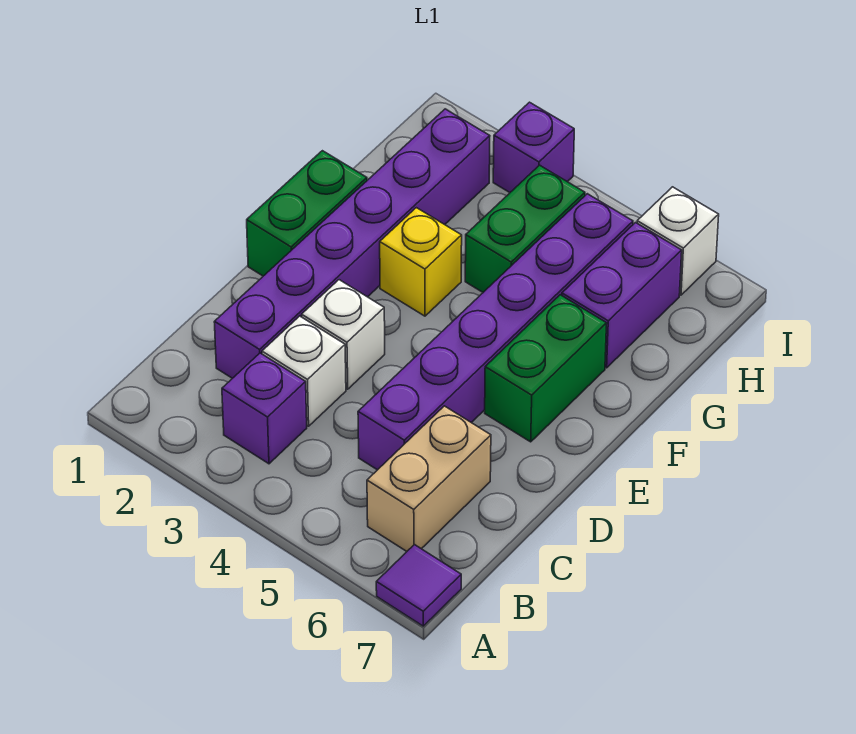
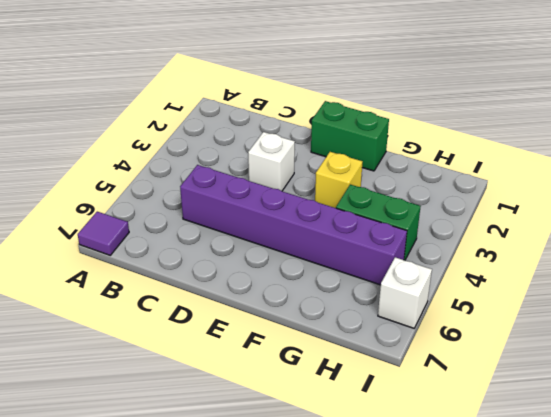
none -> purple 1x1 brick [222,353,307,464]
none -> tan 1x2 brick [367,406,491,551]
none -> purple 1x6 brick [214,109,490,378]

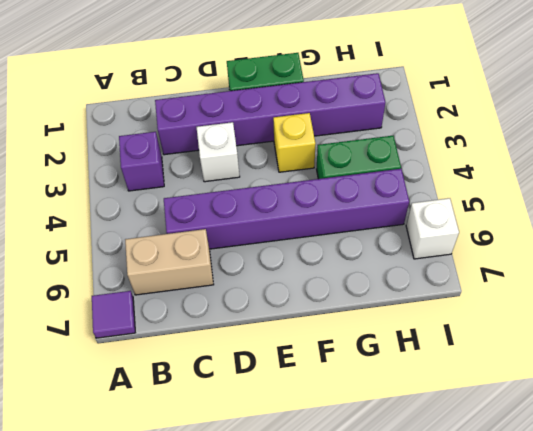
none -> white 1x1 brick [262,316,346,426]
none -> green 1x2 brick [485,295,607,442]
none -> purple 1x2 brick [562,223,682,368]

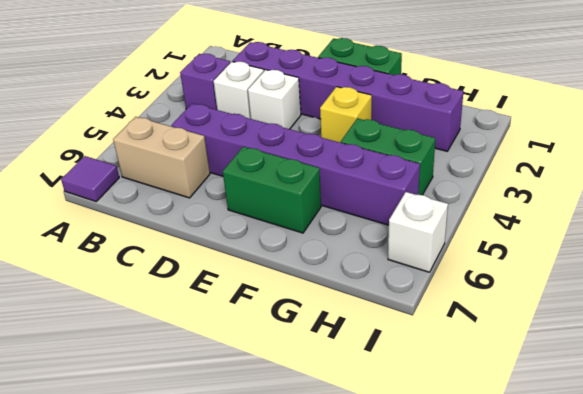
none -> purple 1x2 brick [562,223,682,368]
none -> purple 1x1 brick [493,102,574,192]

